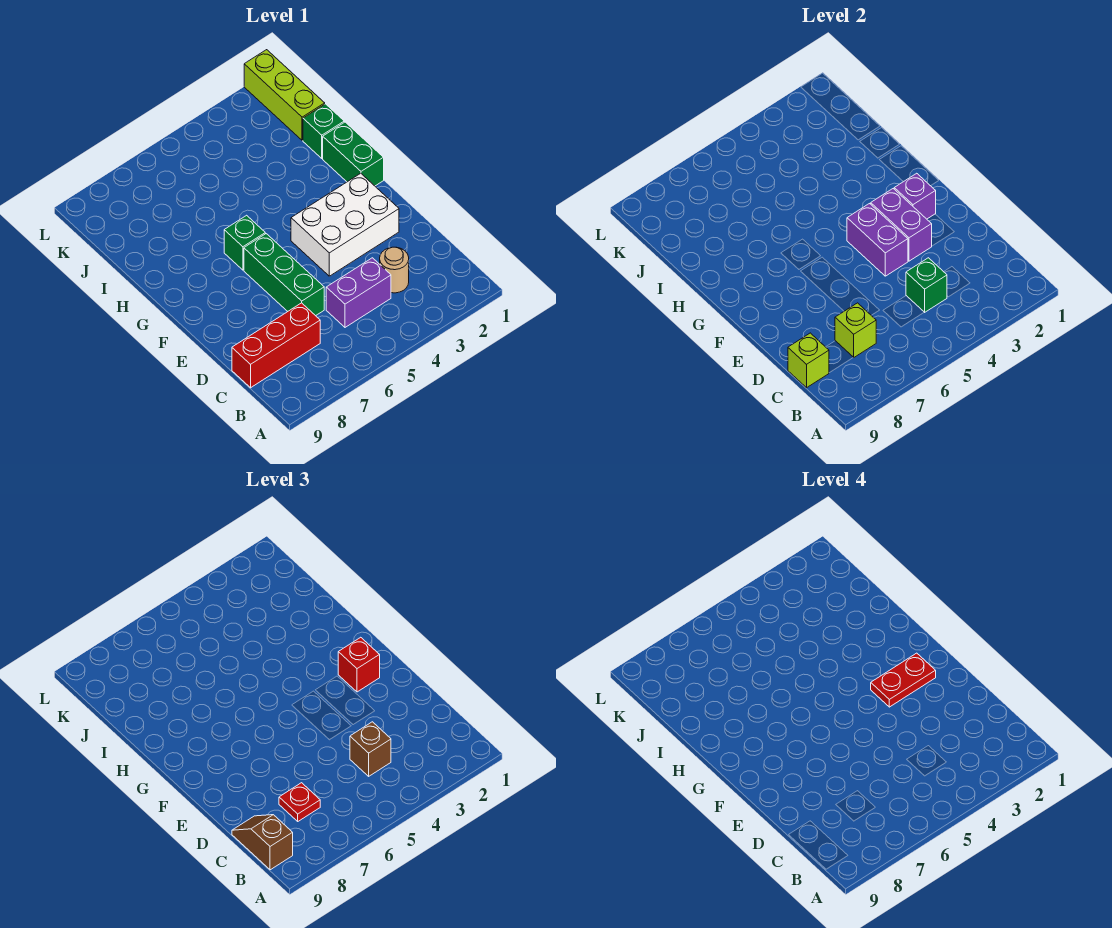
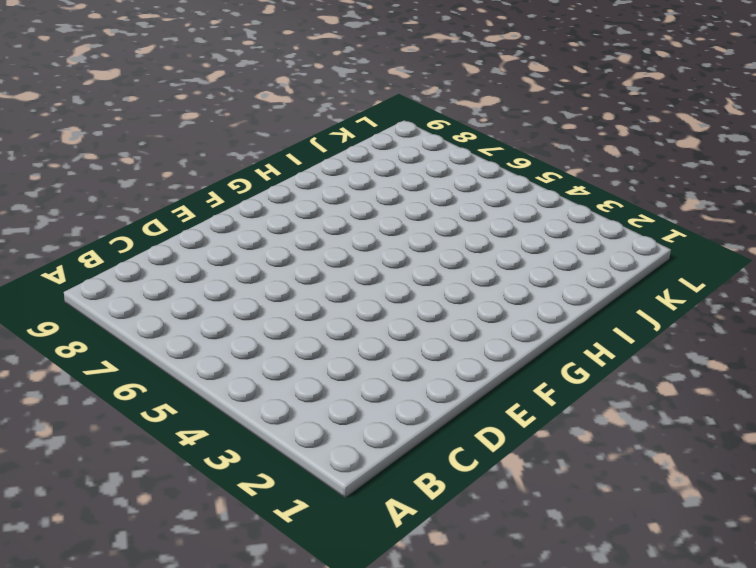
none -> tan 1x1 round brick [380,247,409,293]
none -> purple 1x2 brick [326,258,391,327]
none -> red 1x3 brick [232,303,320,388]

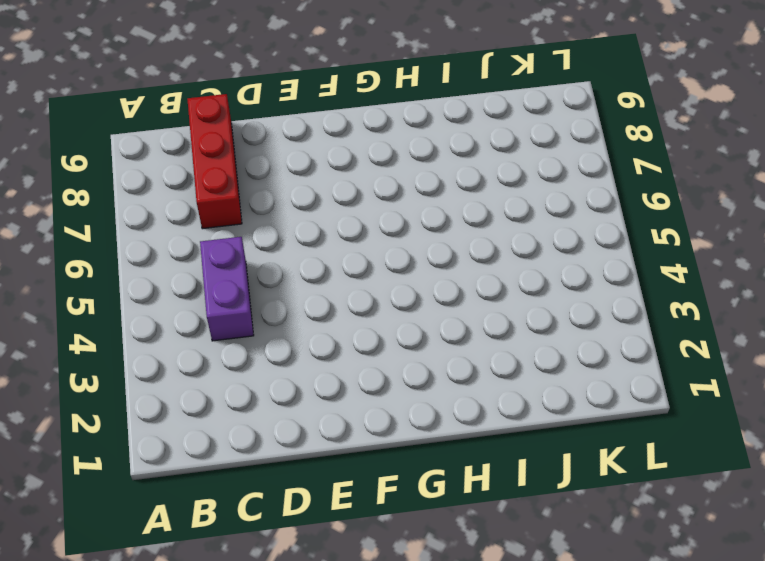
none -> tan 1x1 round brick [380,247,409,293]
none -> green 1x3 brick [244,234,324,316]
none -> white 2x3 brick [291,173,399,276]

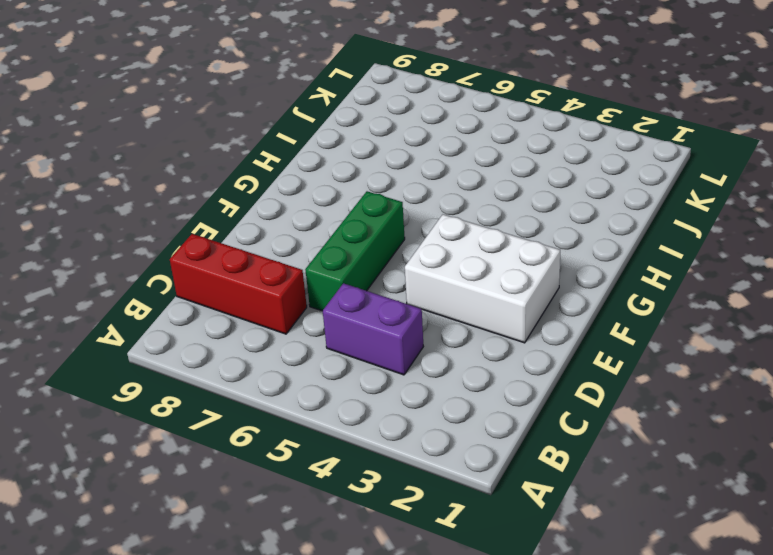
none -> tan 1x1 round brick [380,247,409,293]
none -> green 1x2 brick [323,122,384,186]
none -> green 1x1 brick [224,215,265,270]

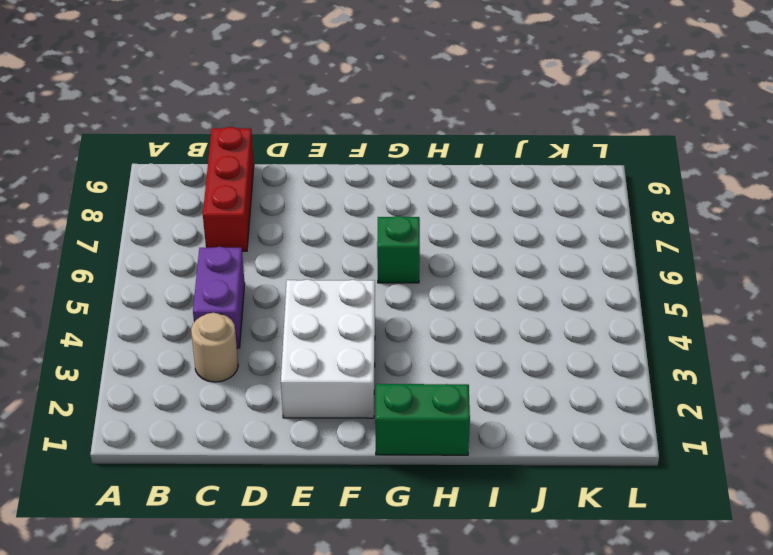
none -> green 1x3 brick [244,234,324,316]
none -> green 1x1 brick [303,104,344,158]
none -> lime 1x3 brick [244,50,325,140]

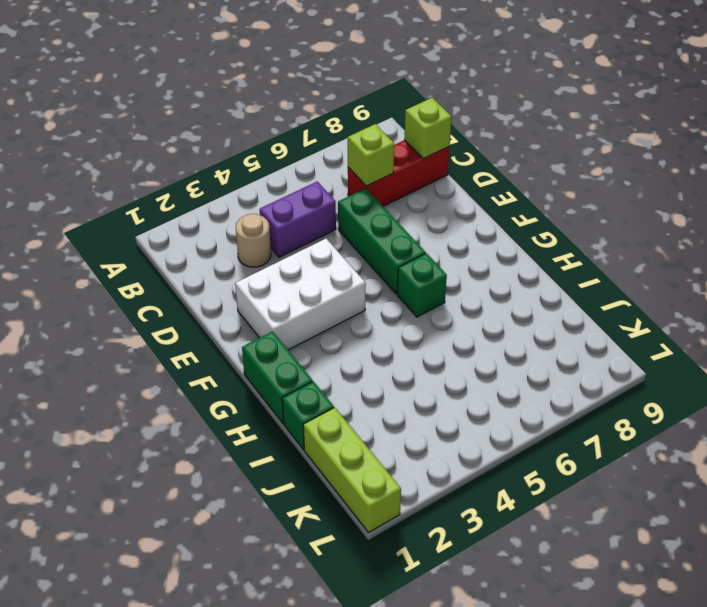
none -> green 1x1 brick [906,258,947,312]
none -> purple 1x2 brick [871,189,932,261]
none -> purple 1x2 brick [847,204,908,276]

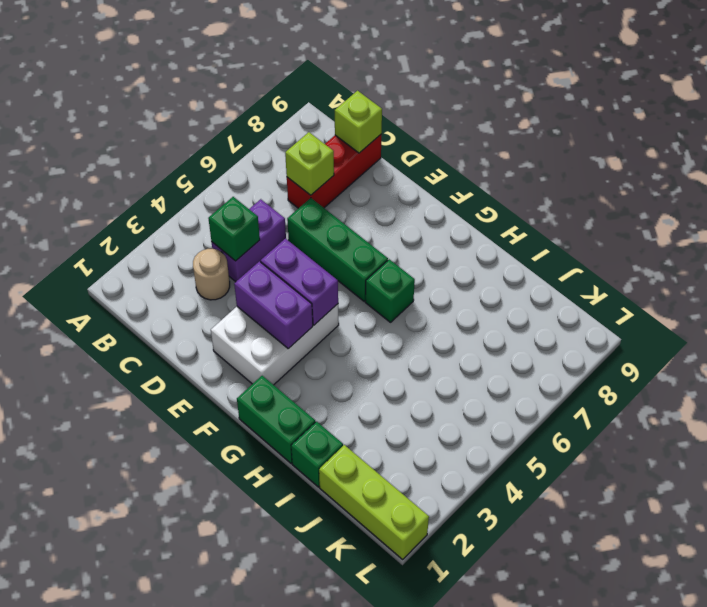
none -> purple 1x1 brick [894,173,936,219]
none -> brown 1x2 slope [232,815,293,870]
none -> brown 1x1 brick [350,722,391,776]

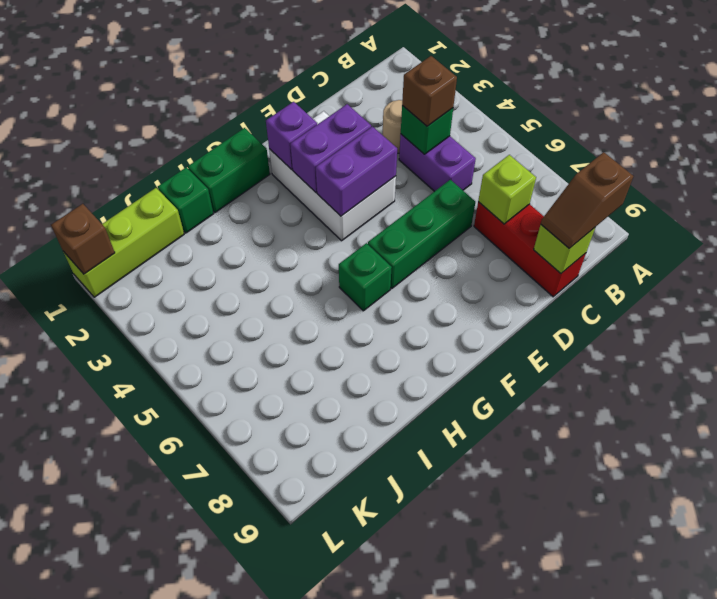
brown 1x1 brick [51,204,115,274] -> none
none -> red 1x1 plate [279,783,320,821]
none -> red 1x1 brick [338,637,380,692]
none -> red 1x2 plate [871,653,936,707]

